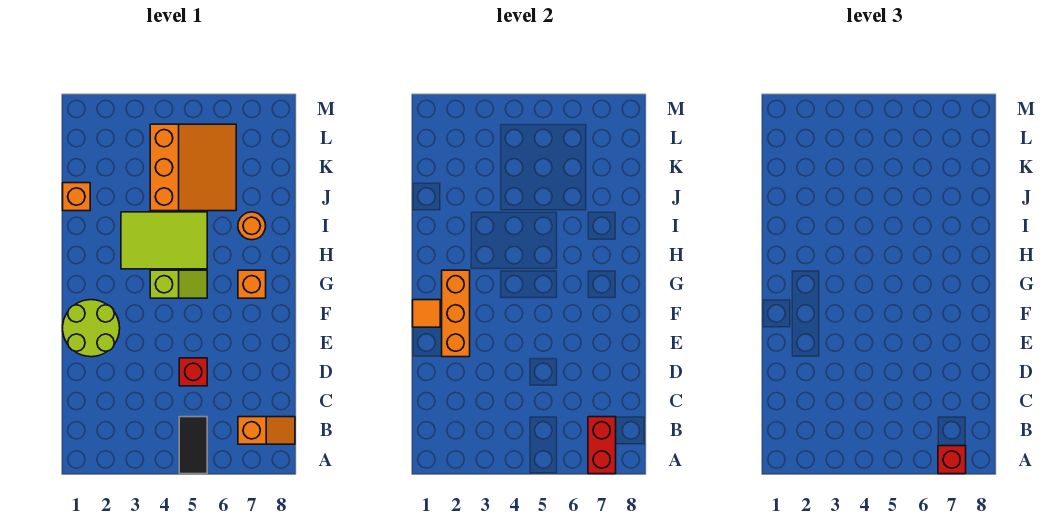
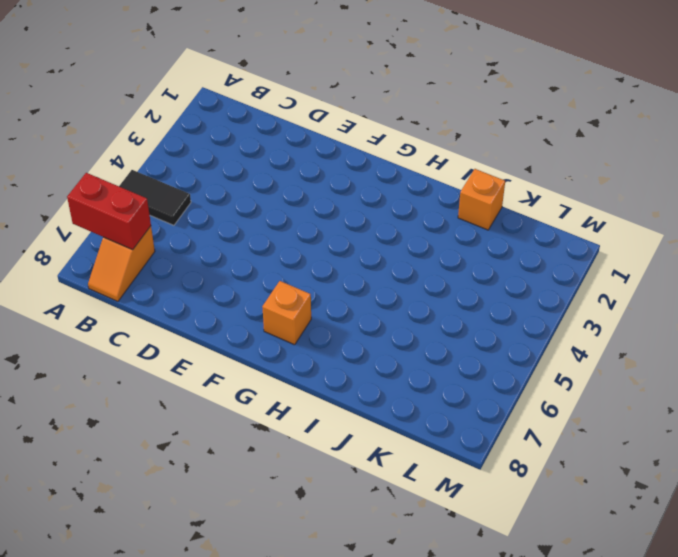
none -> red 1x1 brick [179,358,207,386]
none -> lime 2x2 round brick [63,300,120,357]
none -> lime 1x2 slope [150,270,207,298]

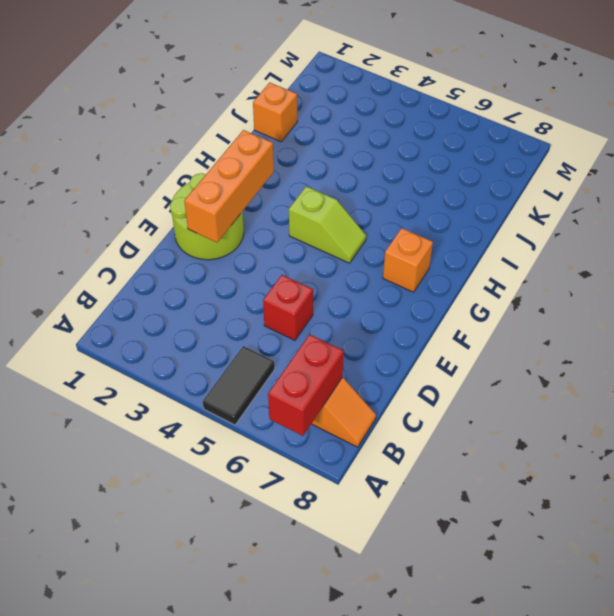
none -> lime 2x3 tile [121,212,207,269]
none -> orange 1x1 round brick [238,212,266,240]
none -> orange 3x3 slope [150,124,236,211]

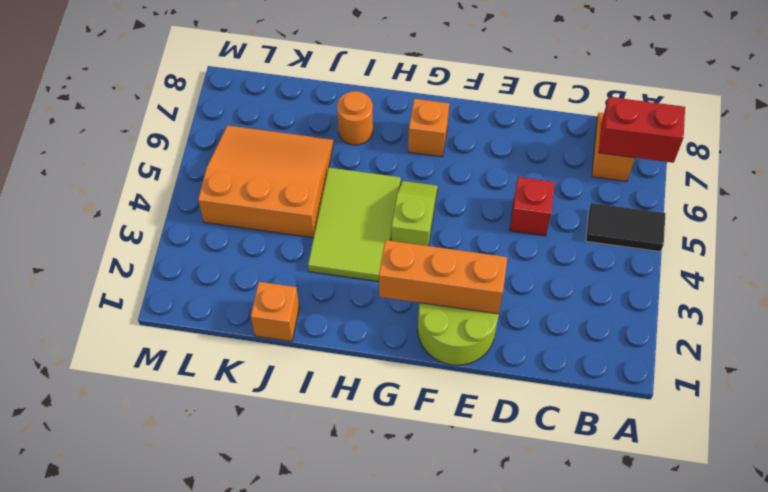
none -> orange 1x1 tile [413,300,440,327]
none -> red 1x1 brick [938,446,966,474]

